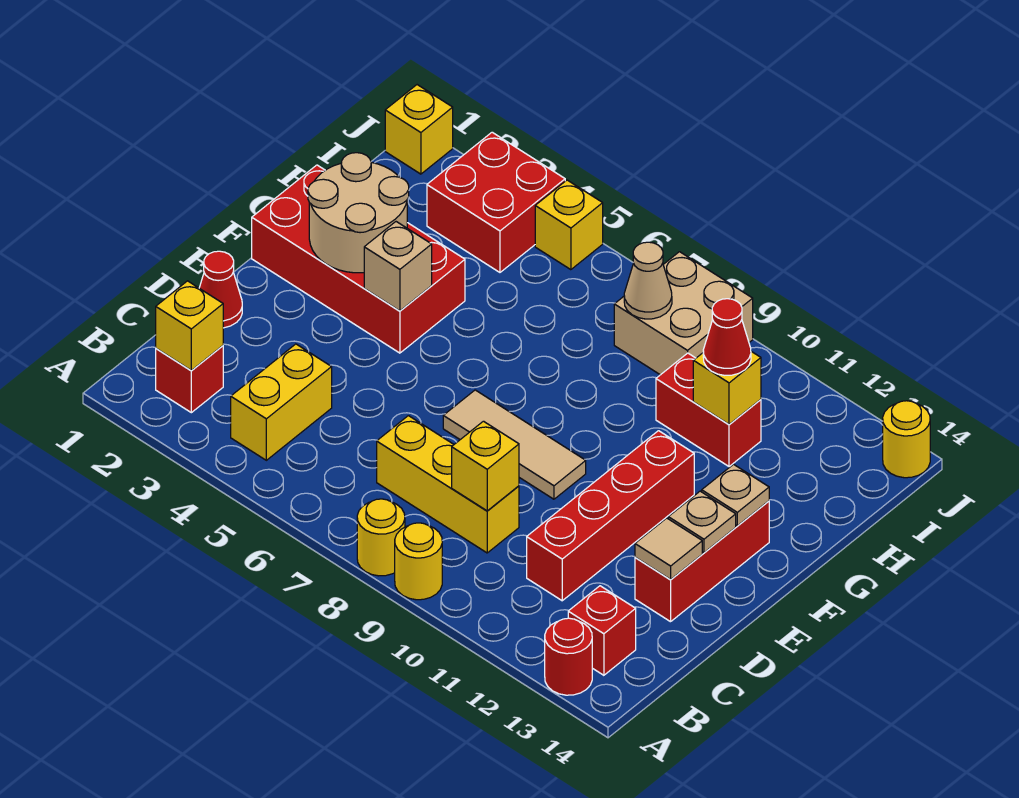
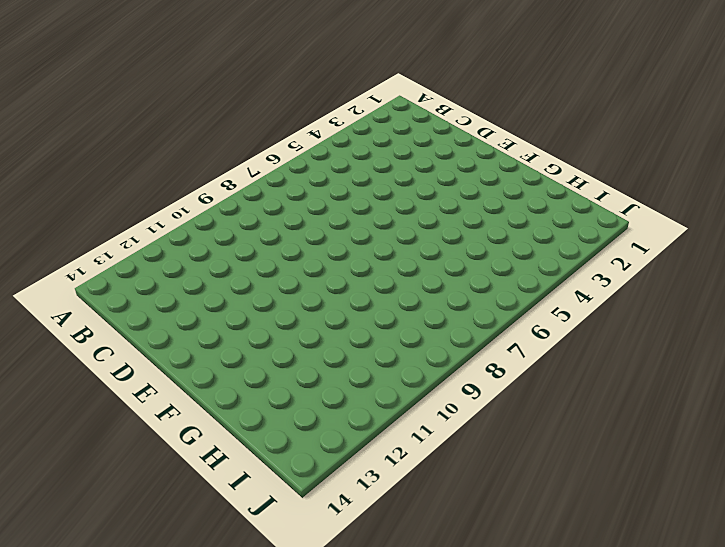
none -> yellow 1x1 round brick [357,499,405,576]
none -> yellow 1x1 round brick [395,523,442,600]
none -> red 1x1 round brick [545,618,592,695]

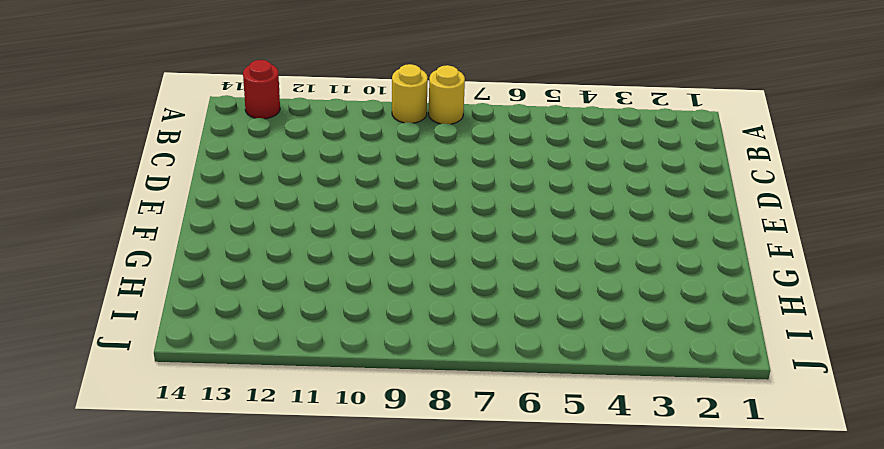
none -> red 1x1 brick [156,346,223,413]
none -> yellow 1x2 brick [231,344,332,460]
none -> red 1x1 brick [568,586,636,675]

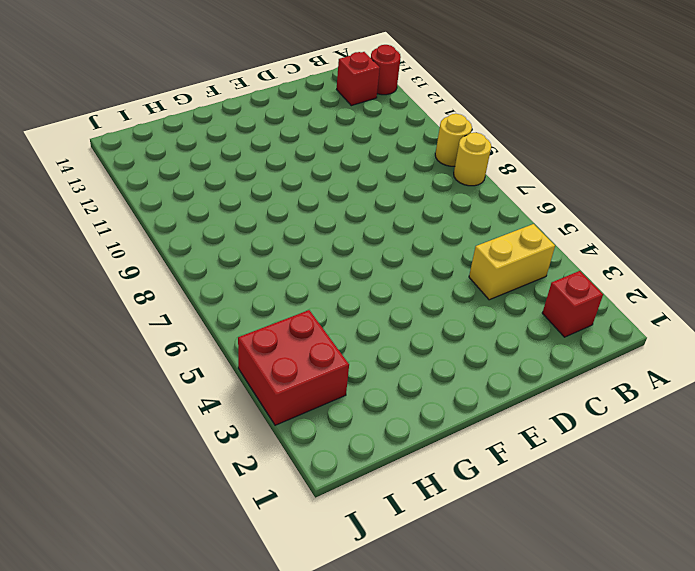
none -> yellow 1x3 brick [377,416,519,553]
none -> red 1x4 brick [527,431,694,601]
none -> red 1x1 cone [199,251,242,328]

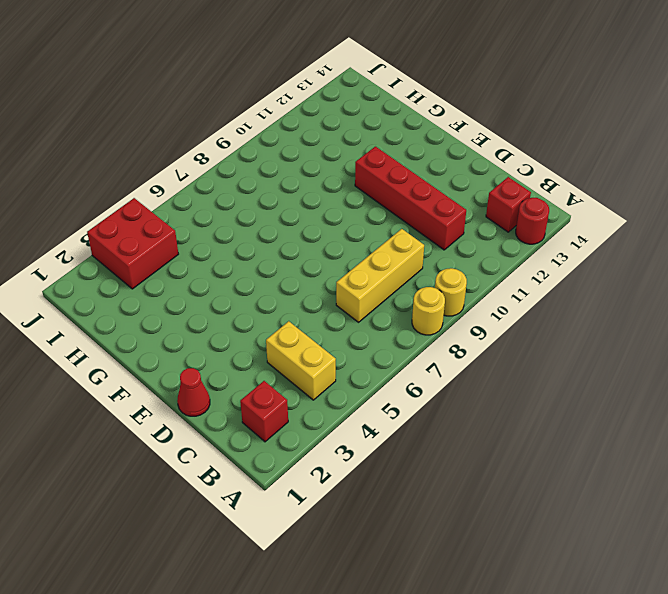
none -> red 1x3 brick [635,501,769,622]
none -> tan 1x3 tile [443,390,586,499]
none -> red 2x4 brick [252,165,465,353]

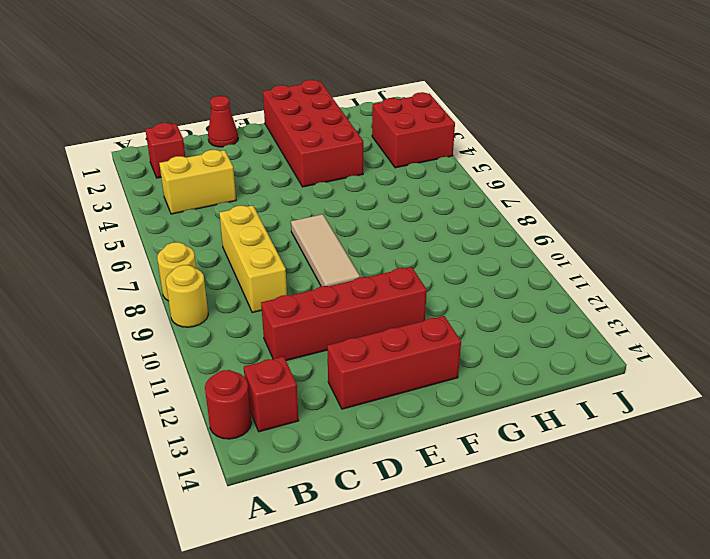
none -> red 1x2 brick [656,353,761,467]
none -> tan 2x2 brick [614,252,753,375]
none -> yellow 1x1 brick [385,85,453,174]

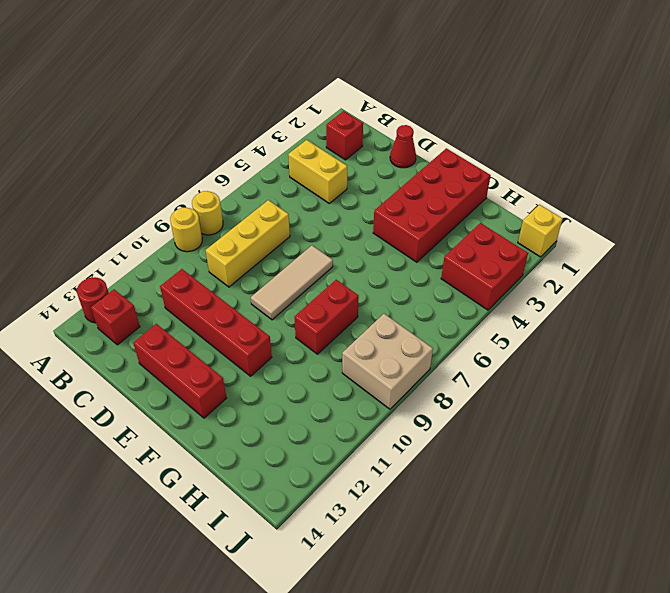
red 1x2 brick [294,280,359,354] -> red 1x2 brick moved to [656,353,761,467]
none -> yellow 1x1 brick [535,180,603,270]
none -> yellow 1x1 round brick [883,401,930,478]
none -> yellow 1x1 brick [156,281,223,370]

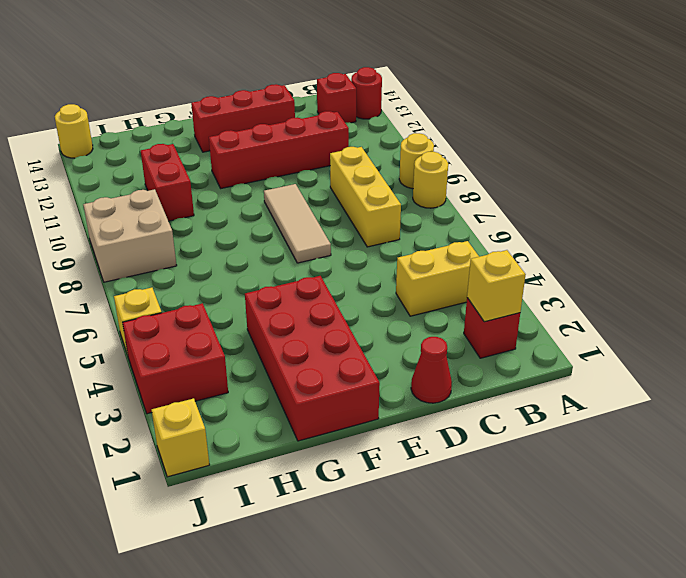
none -> yellow 1x1 brick [452,421,519,511]
none -> tan 1x1 tile [635,518,702,579]
none -> tan 1x1 plate [668,491,736,553]

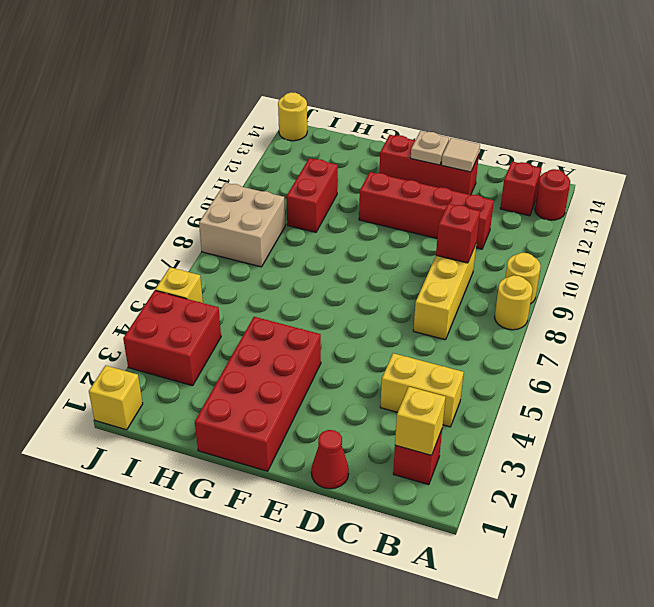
red 1x1 brick [436,204,480,263] -> yellow 1x1 brick [452,421,519,511]
none -> tan 1x3 tile [443,390,586,499]
none -> tan 2x2 round brick [308,153,409,273]
none -> tan 1x1 brick [364,222,432,311]

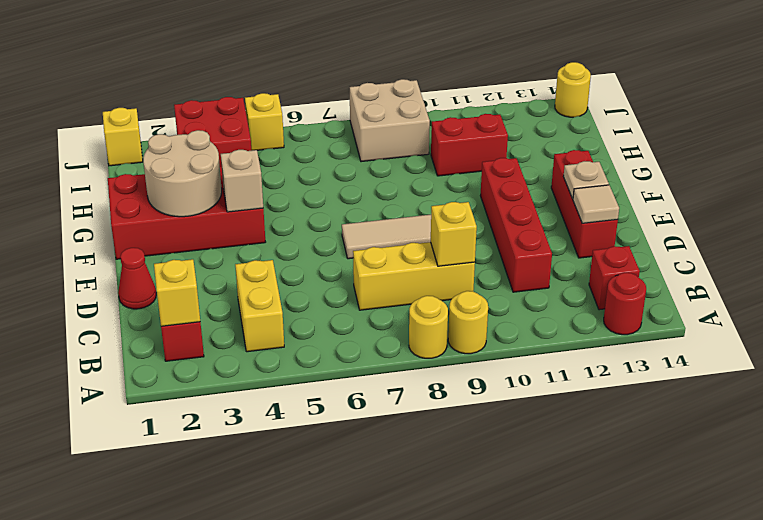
none -> tan 1x1 plate [702,464,769,526]
none -> yellow 1x1 brick [693,352,761,424]
none -> tan 1x1 cone [624,242,672,319]

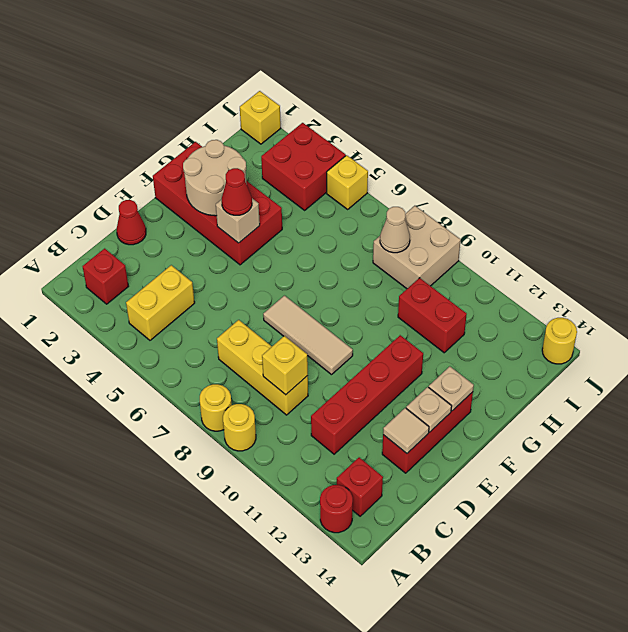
red 1x1 cone [222,168,252,215] -> red 1x1 cone moved to [703,299,751,375]
none -> yellow 1x1 brick [156,281,223,370]
none -> yellow 1x1 brick [693,352,761,424]

